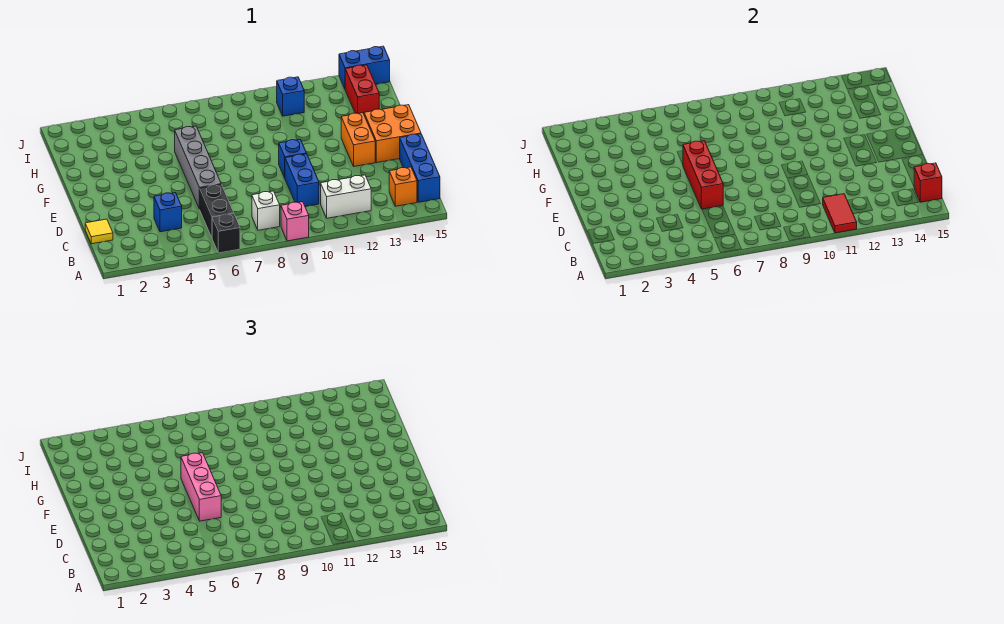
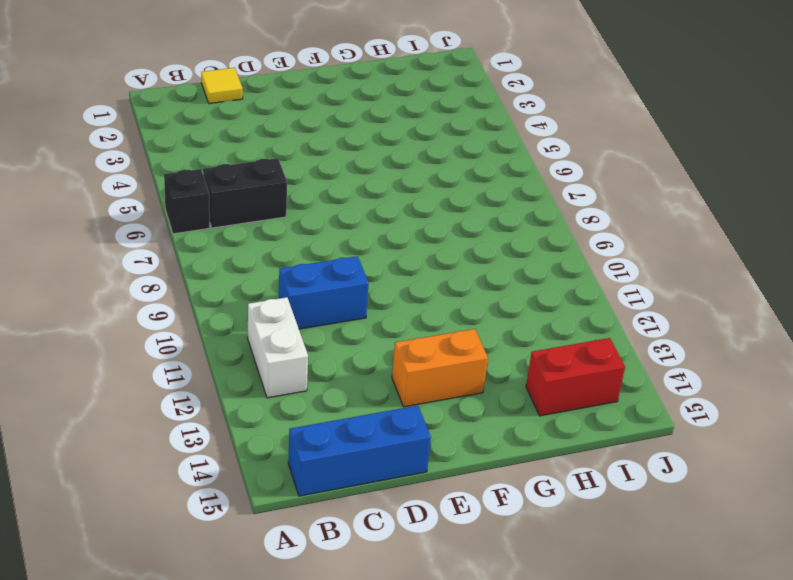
none -> pink 1x1 brick [281,202,309,241]
none -> white 1x1 brick [252,191,280,230]
none -> orange 1x1 brick [389,167,417,206]

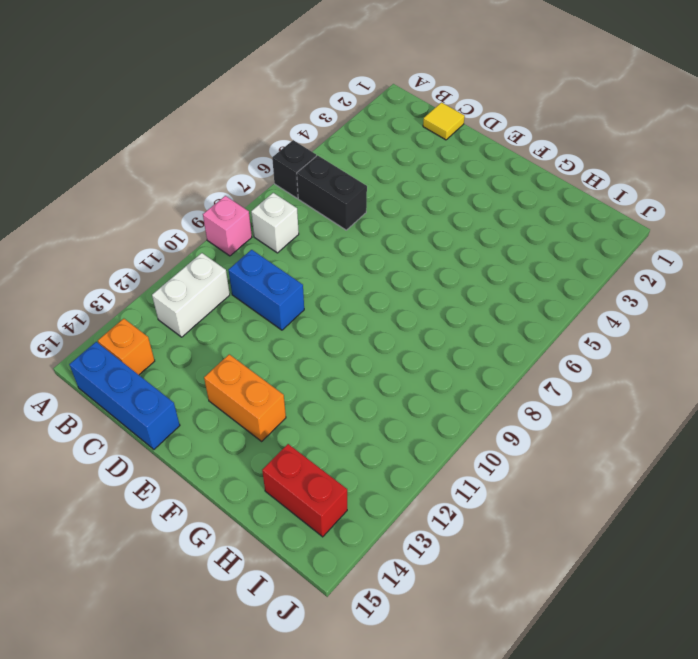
none -> blue 1x1 brick [154,193,182,232]
none -> grey 1x4 brick [175,126,221,209]
none -> blue 1x1 brick [279,139,307,178]

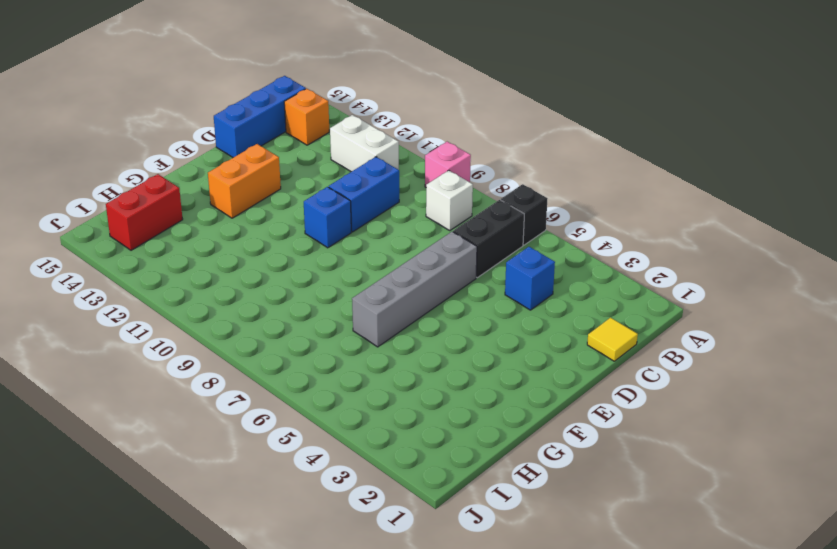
none -> orange 2x2 brick [364,105,421,162]
none -> blue 1x1 brick [277,77,304,116]
none -> blue 1x2 brick [339,46,390,89]

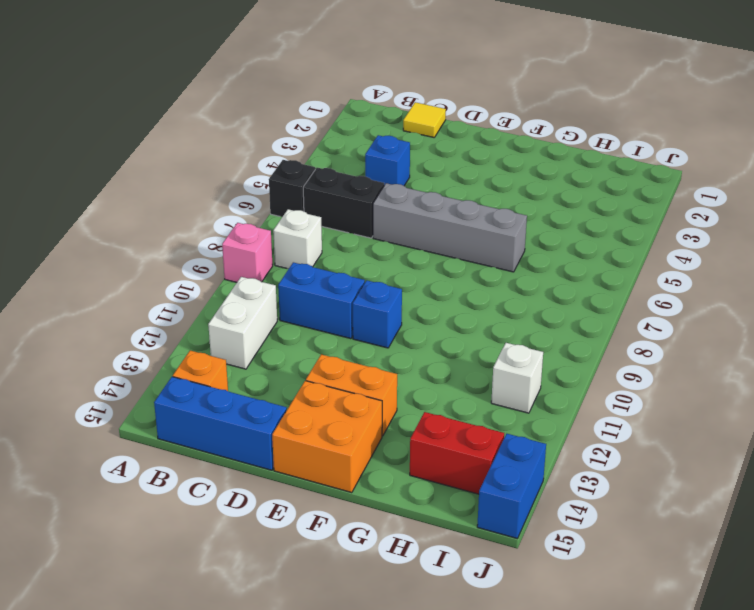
white 1x1 brick [491,343,543,413] -> blue 1x1 brick [277,77,304,116]
none -> red 1x2 tile [823,194,857,233]
none -> red 1x1 brick [914,163,942,202]
none -> red 1x3 brick [683,141,723,209]

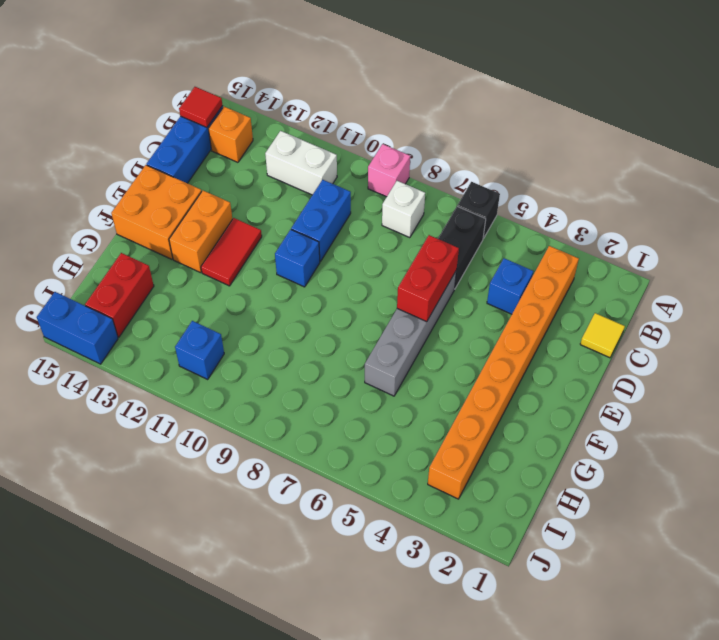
orange 1x8 brick [428,246,579,499] -> none
red 1x1 tile [179,87,223,127] -> red 1x1 brick [914,163,942,202]
red 1x2 brick [397,235,459,322] -> red 1x3 brick [683,141,723,209]
red 1x2 tile [201,218,262,286] -> red 1x2 tile moved to [823,194,857,233]
none -> pink 1x3 brick [181,453,221,521]

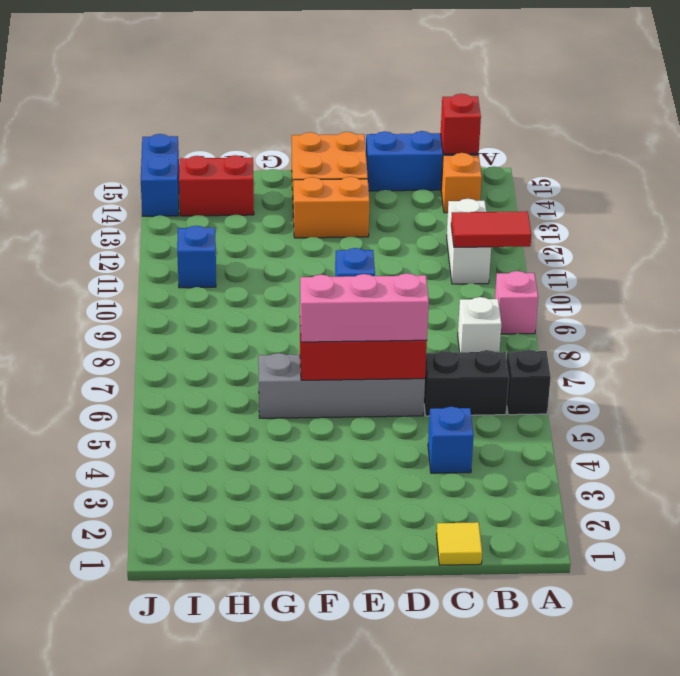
none -> blue 1x2 brick [285,154,319,206]

